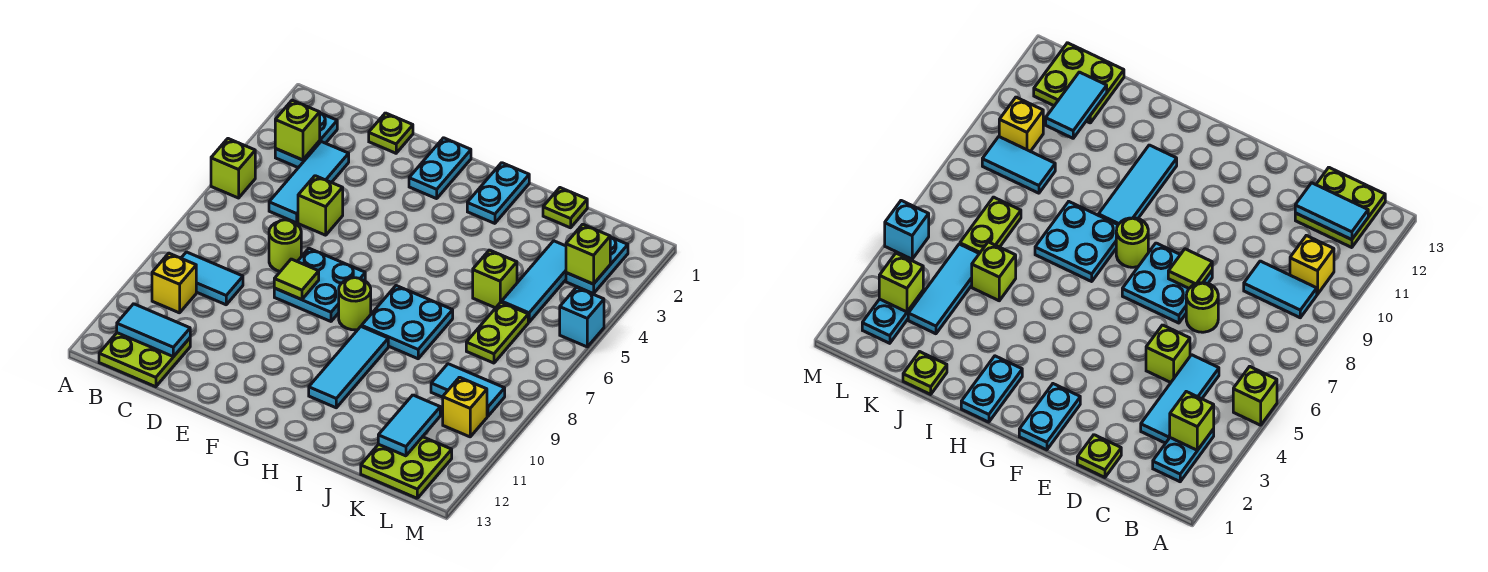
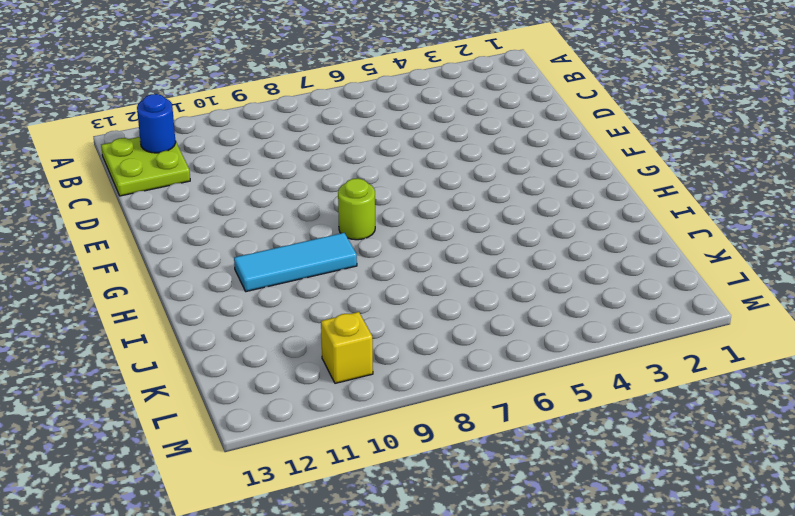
blue 1x1 round brick [137,94,176,153] -> cyan 1x2 tile [117,304,190,357]
none -> lime 1x1 brick [211,139,255,198]
none -> cyan 1x2 plate [275,113,337,168]
none -> cyan 1x2 tile [181,252,243,305]

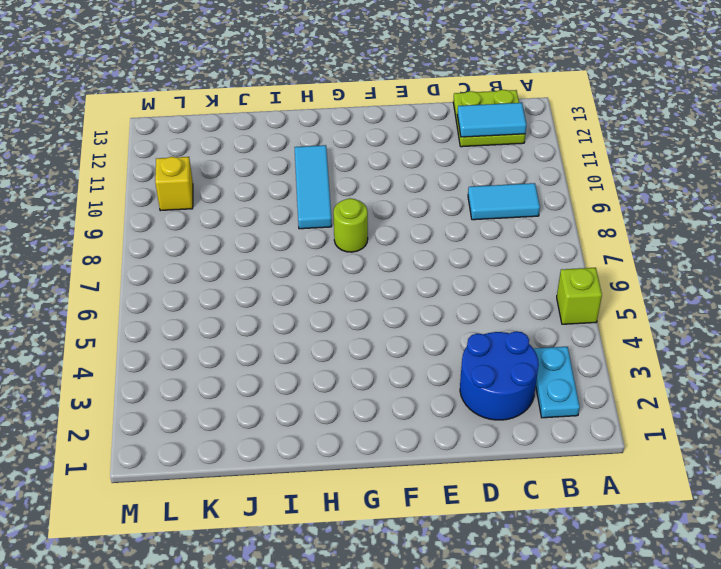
blue 2x2 round brick [460,331,539,420] -> cyan 1x3 tile [269,142,349,223]
none -> yellow 1x1 brick [152,253,196,313]
none -> lime 1x1 plate [369,113,413,153]
none -> lime 1x1 brick [298,176,343,235]

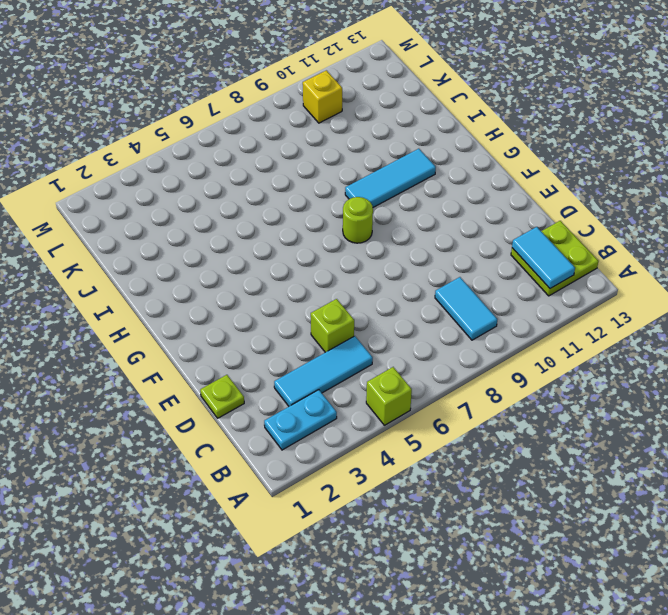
none -> yellow 1x1 brick [152,253,196,313]
none -> lime 1x1 round brick [269,220,301,271]
none -> cyan 2x2 plate [274,248,365,321]

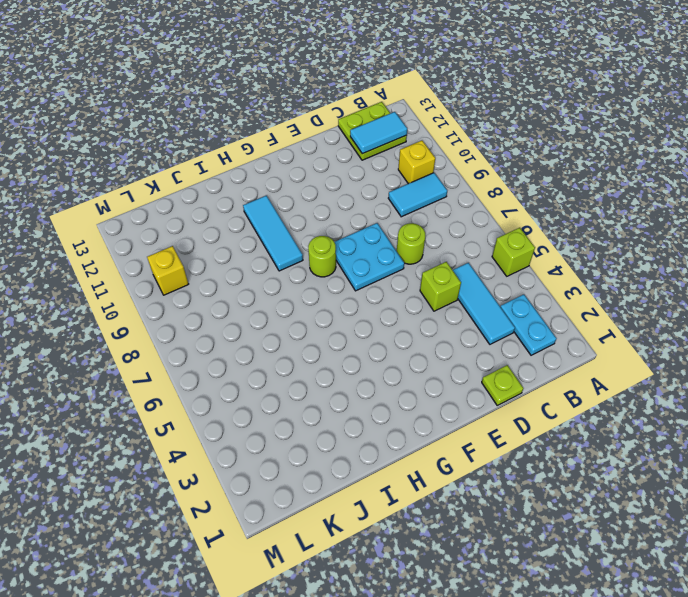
none -> cyan 1x2 plate [409,138,471,199]
none -> cyan 1x2 plate [467,163,529,223]
none -> cyan 2x2 plate [362,286,453,359]

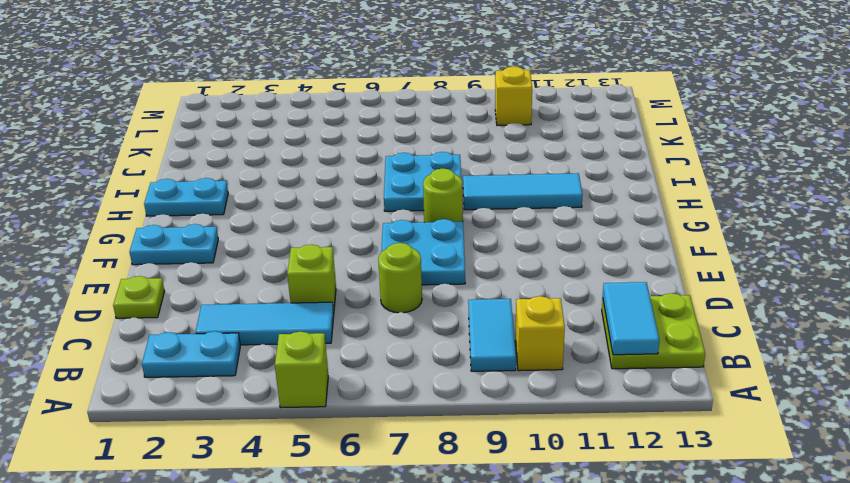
none -> lime 1x1 plate [543,188,587,228]
none -> lime 1x1 brick [473,250,517,308]
none -> cyan 1x3 tile [502,241,566,322]

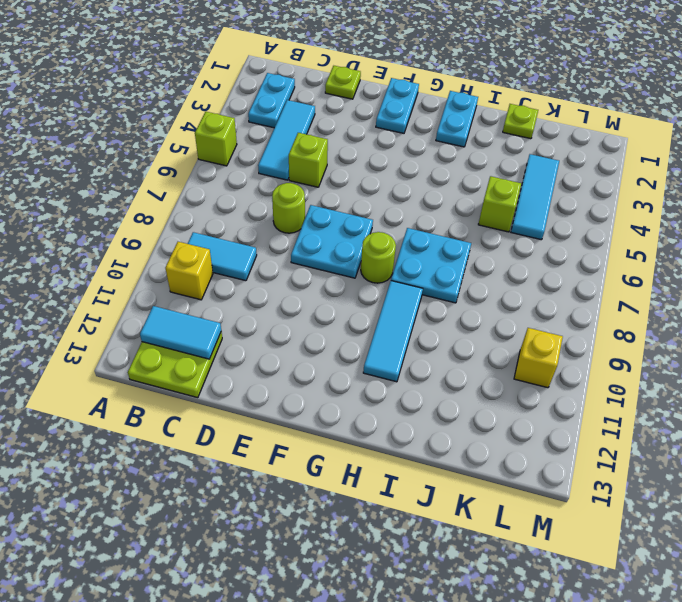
none -> lime 1x2 plate [466,302,528,363]
none -> cyan 1x2 tile [431,364,505,416]
none -> lime 2x2 plate [361,437,452,498]

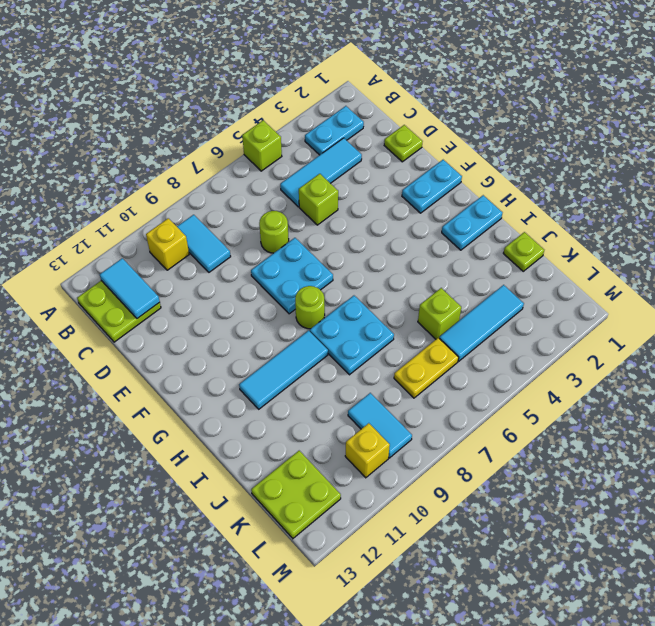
yellow 1x2 plate [394,338,459,398] -> lime 1x2 plate [466,302,528,363]
none -> cyan 1x2 plate [566,237,628,294]
none -> cyan 1x1 brick [560,287,604,347]
none -> lime 1x1 brick [275,100,320,160]

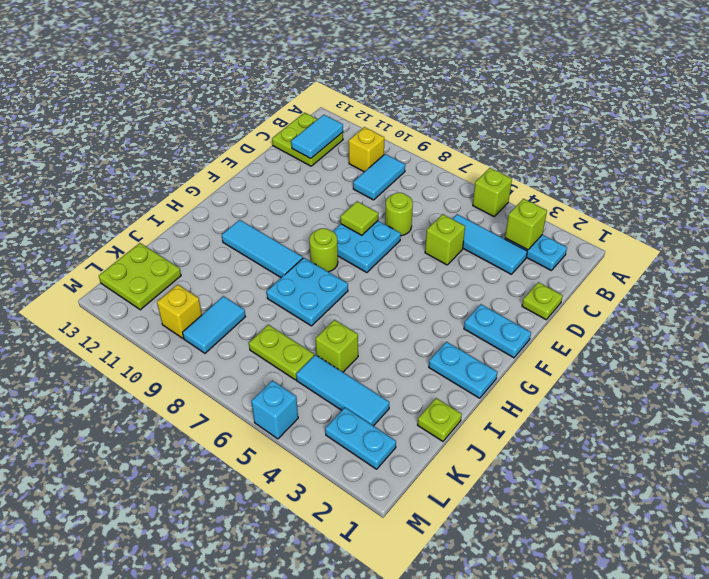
none -> cyan 1x2 tile [378,395,440,456]
none -> lime 1x1 brick [566,224,610,284]

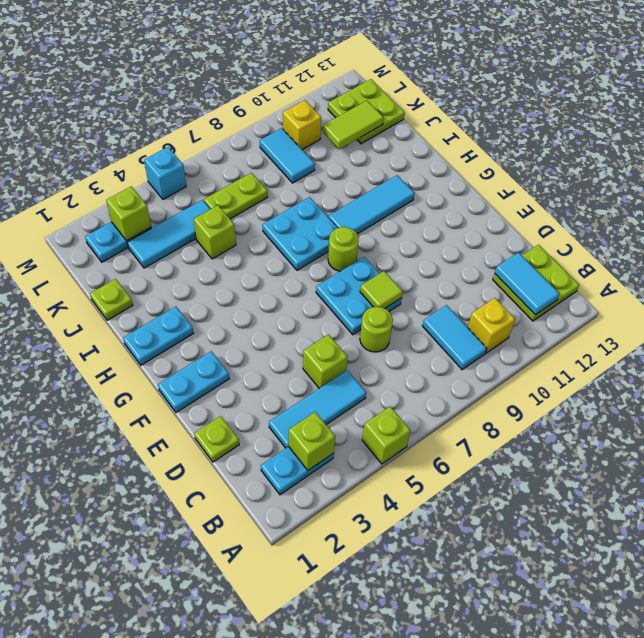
lime 1x2 tile [323,101,384,149] -> cyan 1x2 tile [378,395,440,456]

